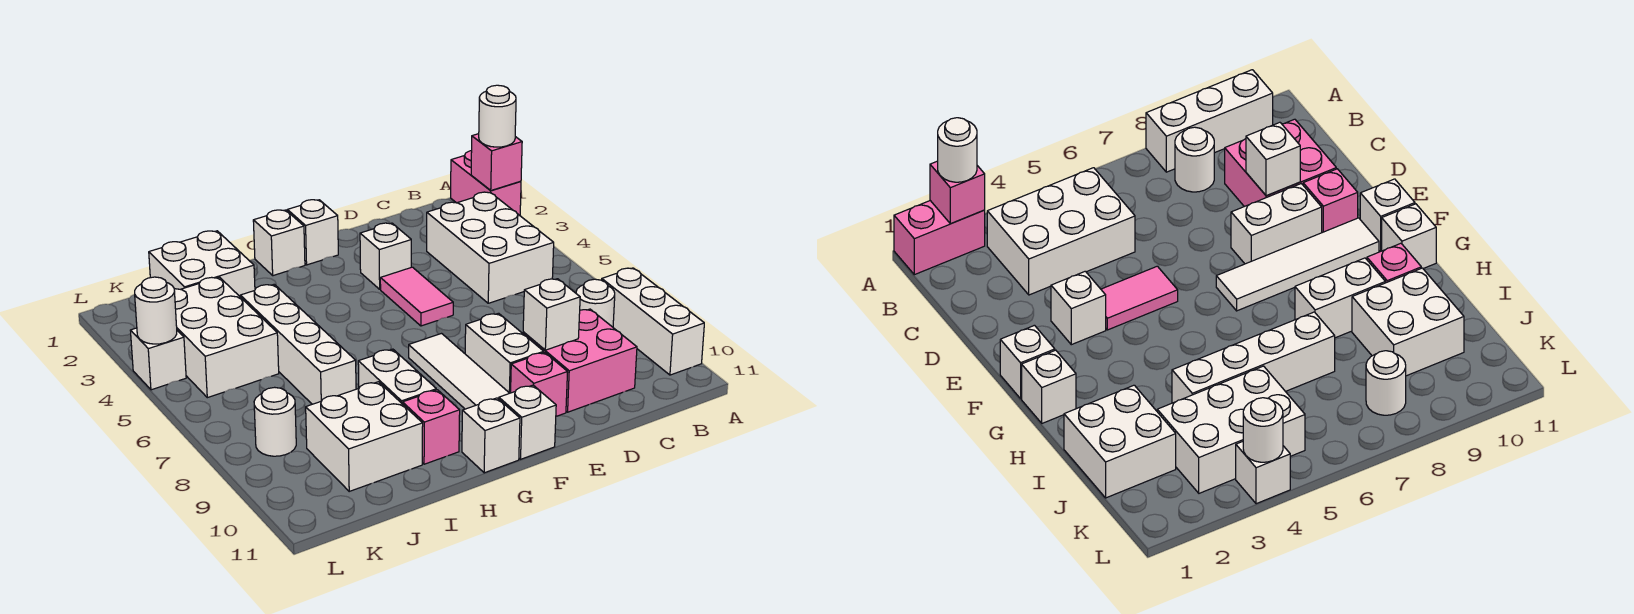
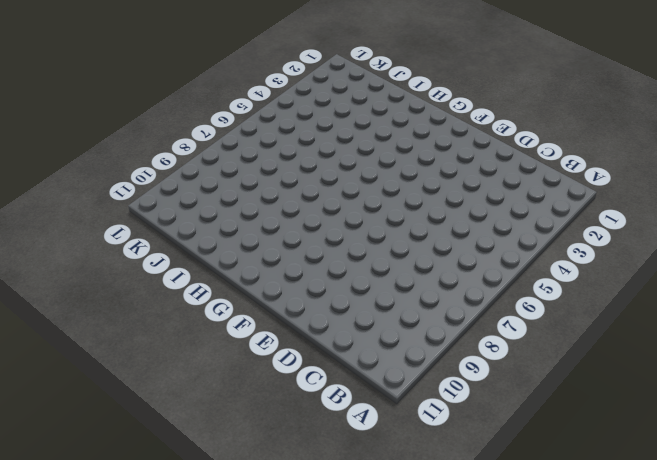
none -> pink 1x2 brick [451,151,521,215]
none -> white 1x3 brick [602,268,704,375]
none -> white 2x3 brick [427,192,554,303]

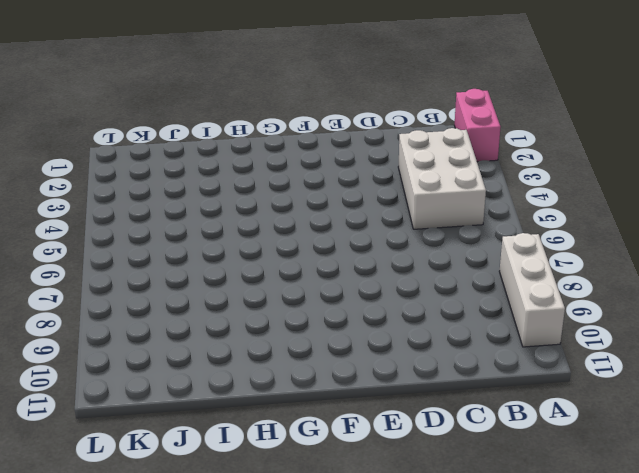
none -> white 1x1 round brick [576,279,615,327]
none -> pink 2x2 brick [523,309,637,412]
none -> white 1x1 brick [360,223,411,289]

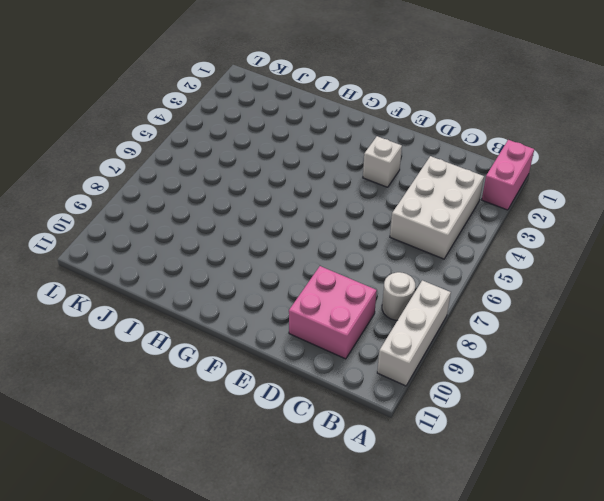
none -> pink 1x2 tile [380,267,453,326]
none -> white 1x2 brick [465,313,544,393]
none -> pink 1x1 brick [511,352,568,416]

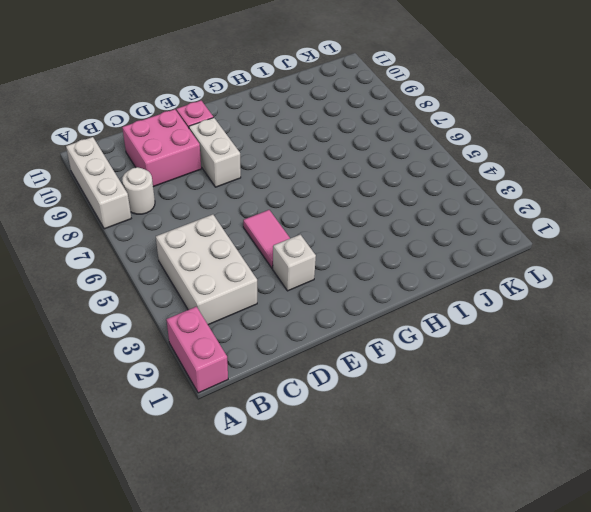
none -> white 1x1 brick [287,200,338,265]
none -> white 1x4 tile [409,334,509,409]
none -> white 1x1 brick [499,385,556,459]

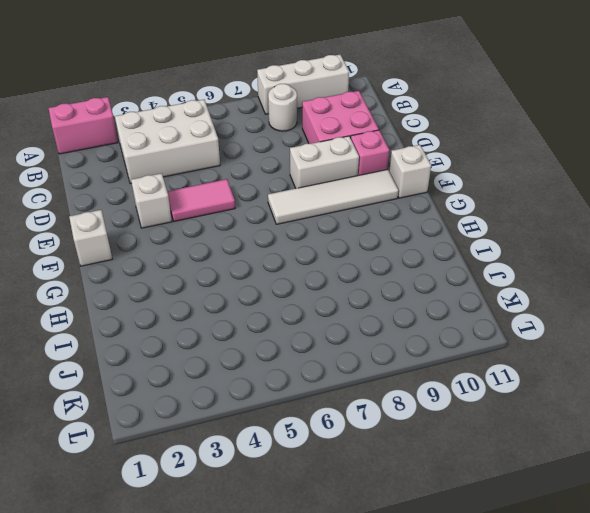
none -> white 1x1 brick [253,210,305,276]
none -> white 1x1 brick [462,398,520,473]
none -> white 1x2 brick [358,349,436,404]

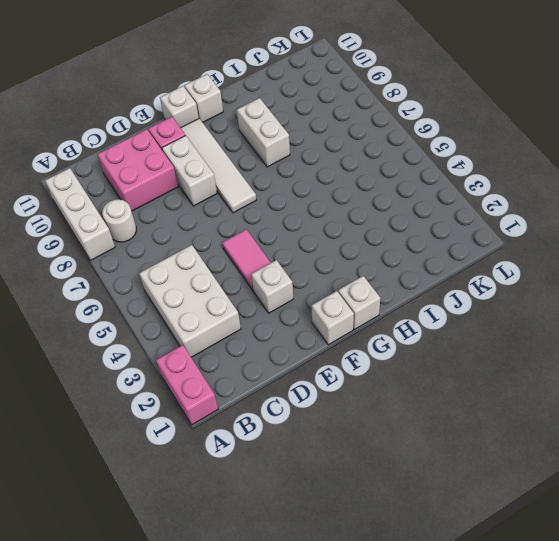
none -> pink 1x1 brick [403,390,460,464]
none -> white 2x2 brick [149,231,255,296]
none -> white 1x4 brick [240,284,356,404]

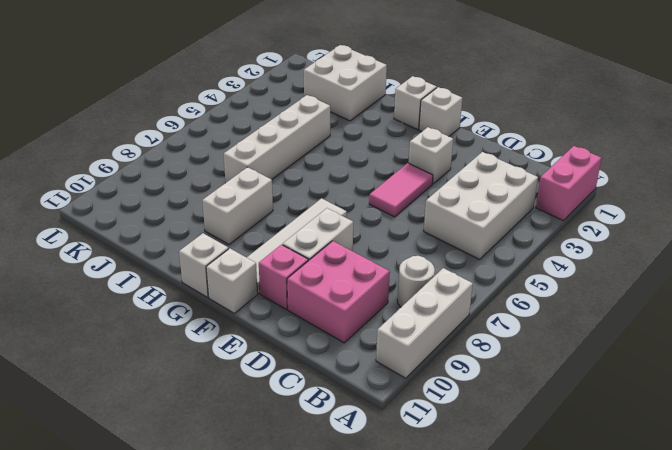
none -> pink 1x1 brick [403,390,460,464]
none -> white 2x2 brick [306,382,423,491]
none -> white 2x3 brick [174,277,279,398]

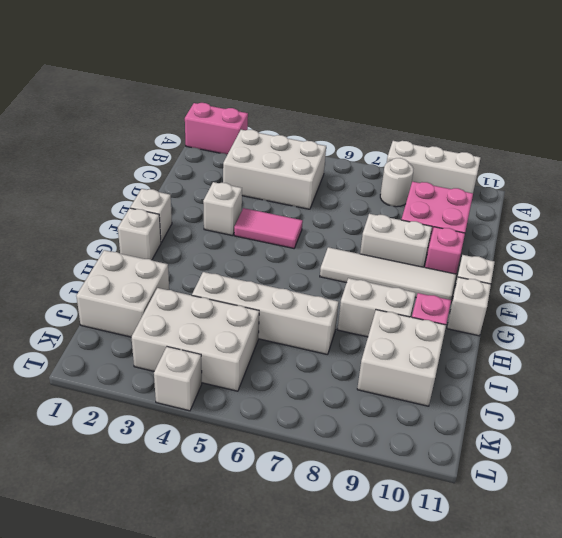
none -> white 1x1 round brick [254,387,296,456]
none -> pink 1x1 brick [471,134,522,191]
none -> white 1x1 brick [523,279,580,350]

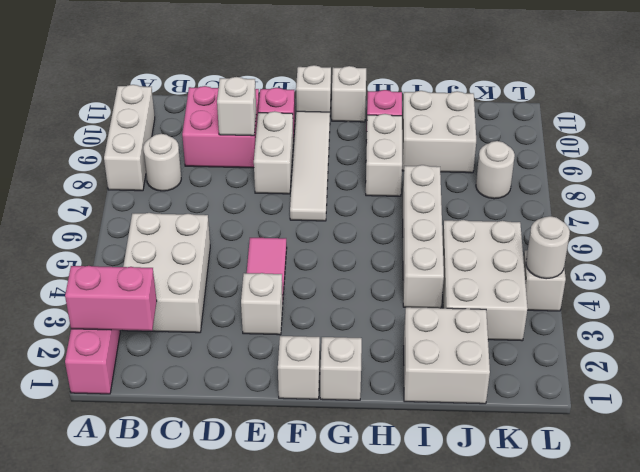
pink 1x2 brick [65,266,157,331] -> pink 1x1 brick [471,134,522,191]
none -> white 1x1 round brick [479,85,516,147]

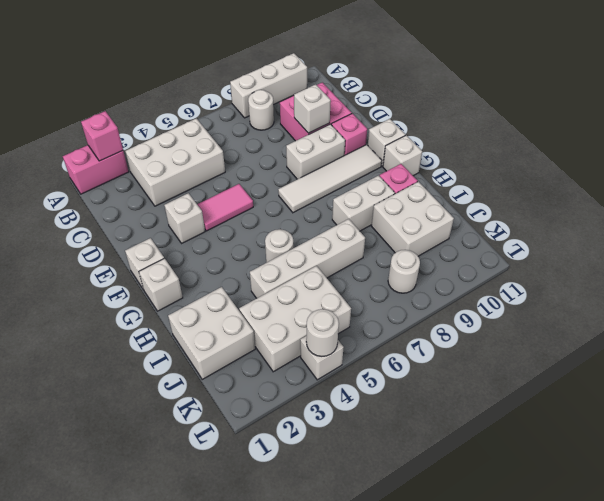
white 1x1 round brick [265,229,294,263] -> white 1x1 round brick moved to [479,85,516,147]

